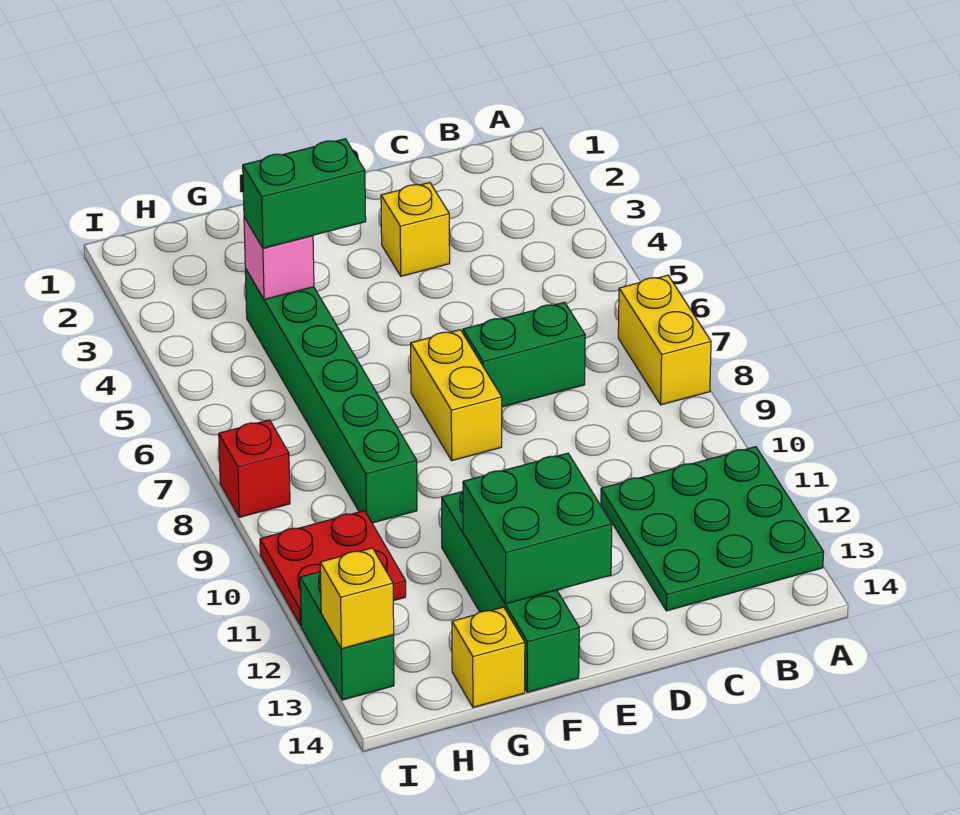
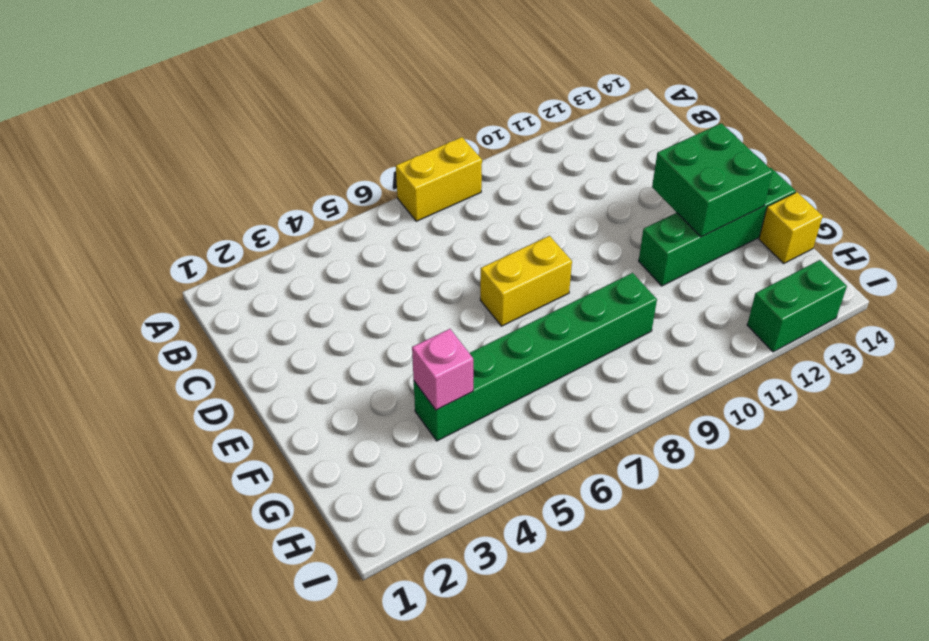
none -> green 3x3 plate [601,447,824,611]
none -> green 1x2 brick [463,302,585,407]
none -> yellow 1x1 brick [381,182,450,276]

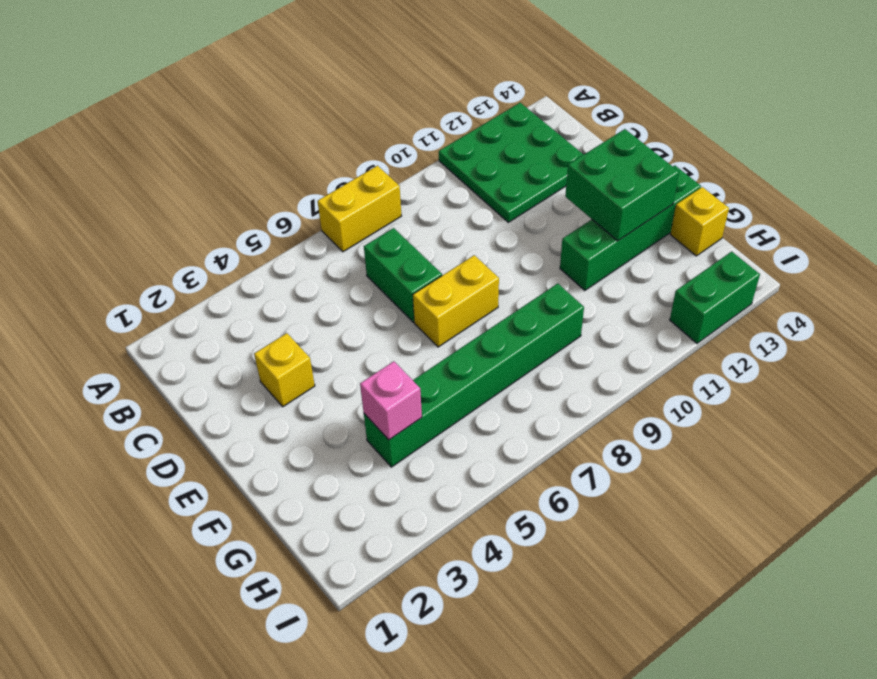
none -> red 2x2 plate [260,511,406,626]
none -> red 1x1 brick [219,420,290,517]
none -> yellow 1x1 brick [320,548,394,649]

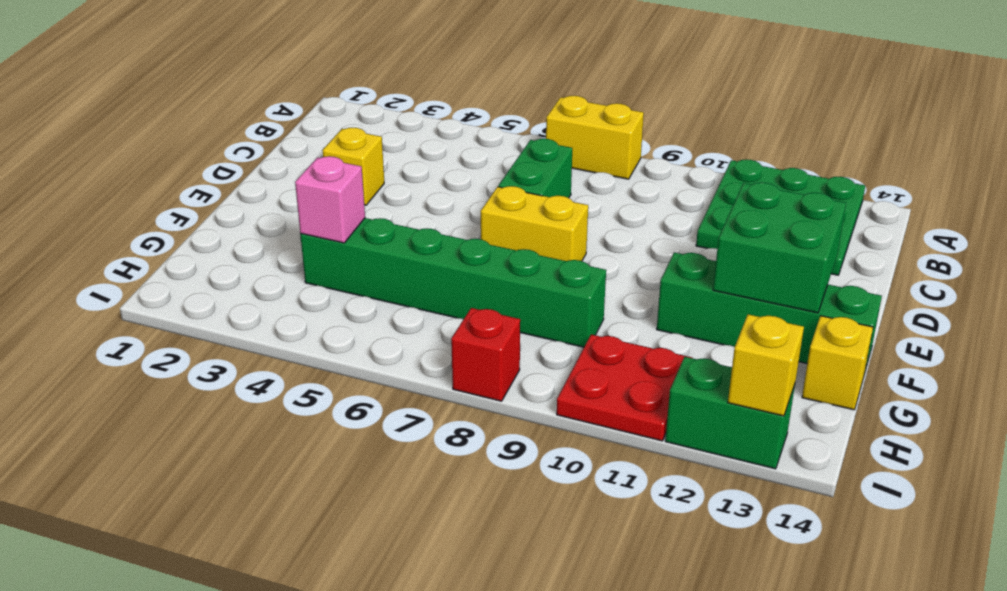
none -> green 1x2 brick [243,139,366,248]

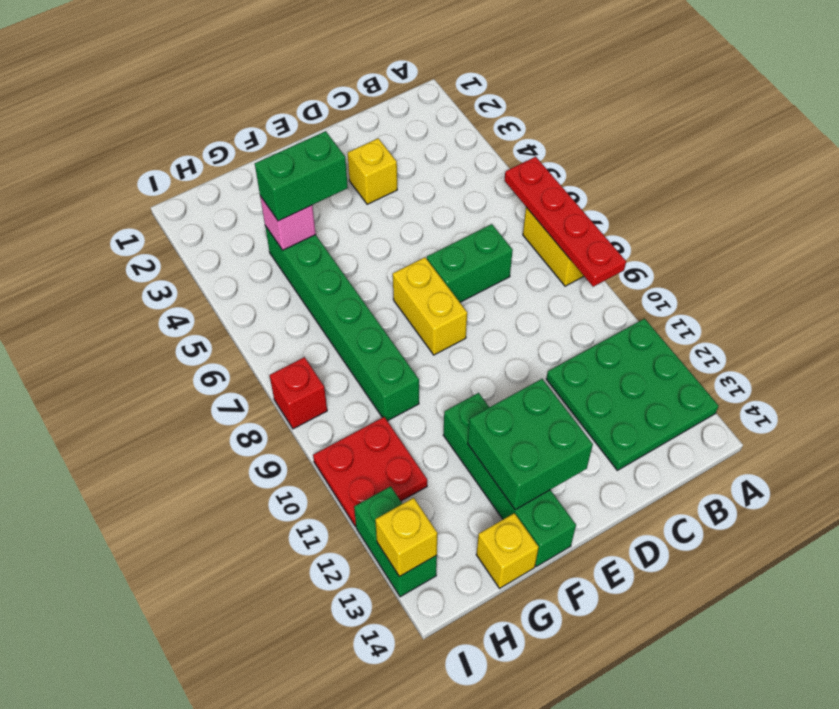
red 1x4 plate [504,157,626,287] -> none

